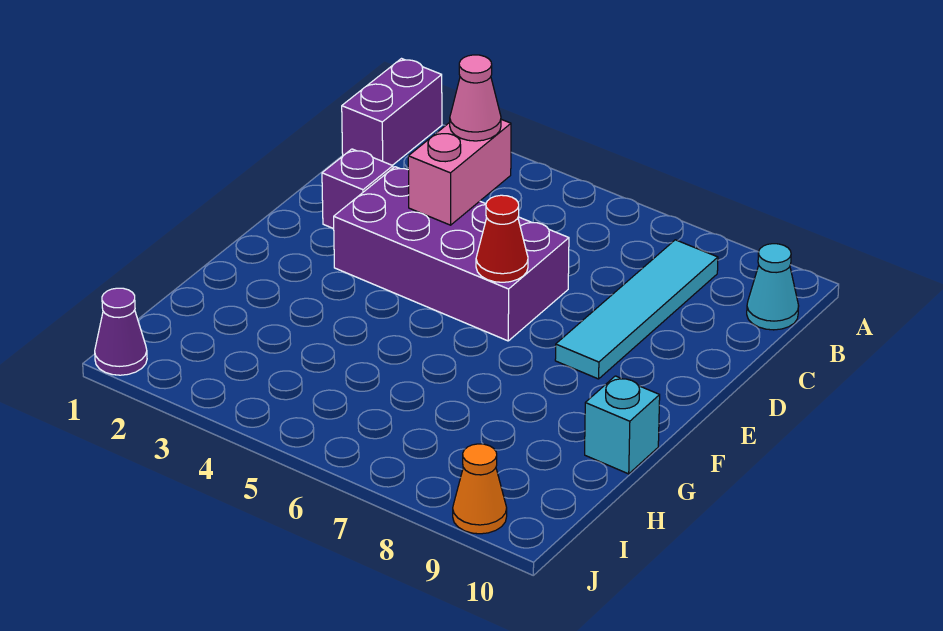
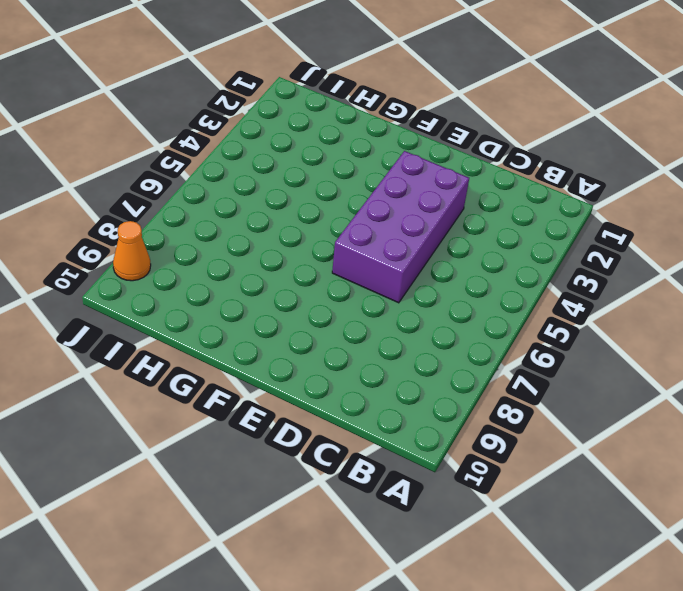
none -> purple 1x2 brick [342,59,442,165]
none -> cyan 1x4 tile [555,240,718,379]

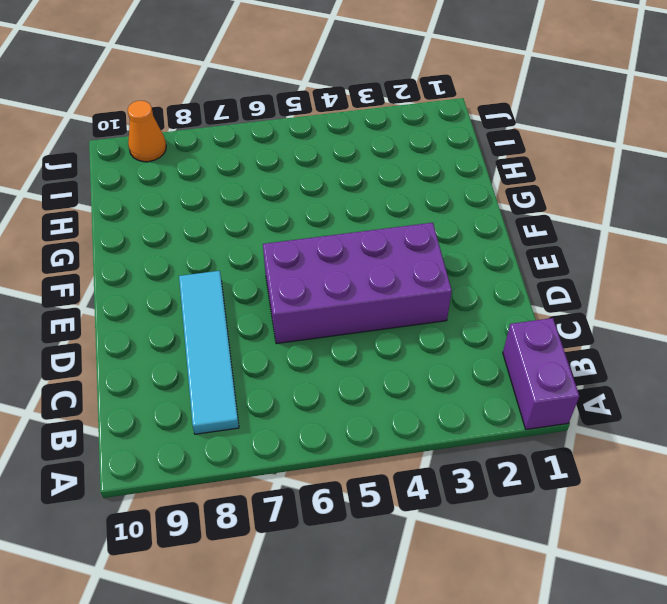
none -> cyan 1x1 cone [747,244,799,330]
none -> purple 1x1 brick [322,149,393,229]

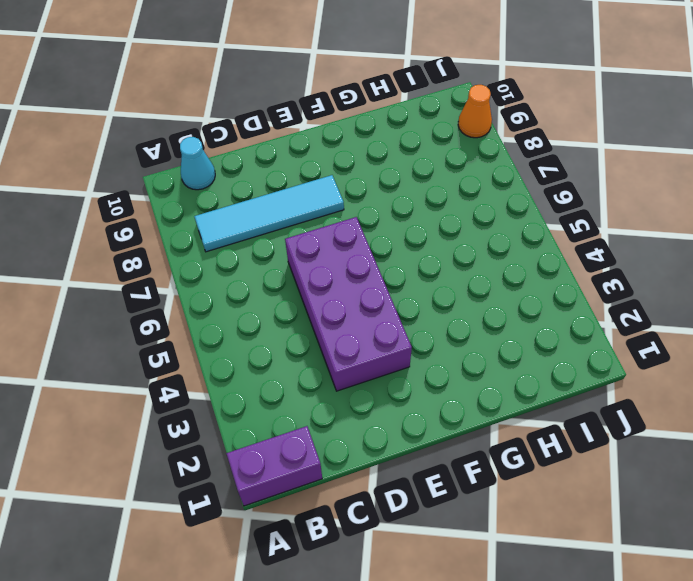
none -> purple 1x1 brick [322,149,393,229]
none -> cyan 1x1 brick [585,376,660,474]

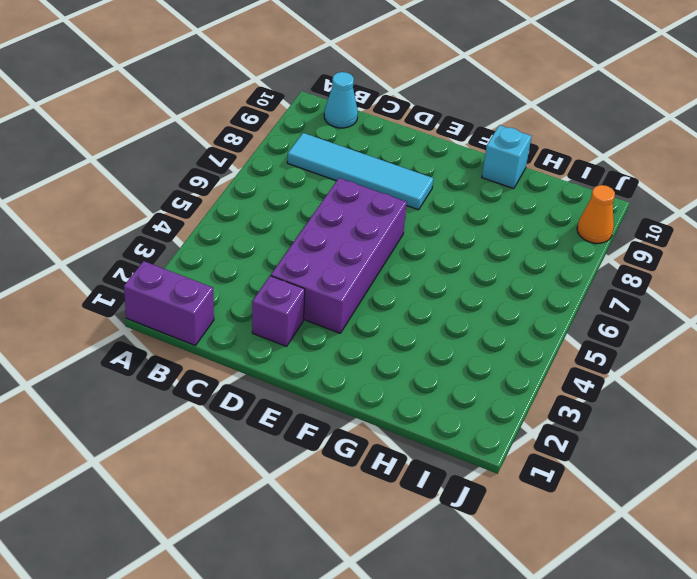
none -> purple 1x1 cone [95,288,147,375]
none -> pink 1x2 brick [408,119,511,225]

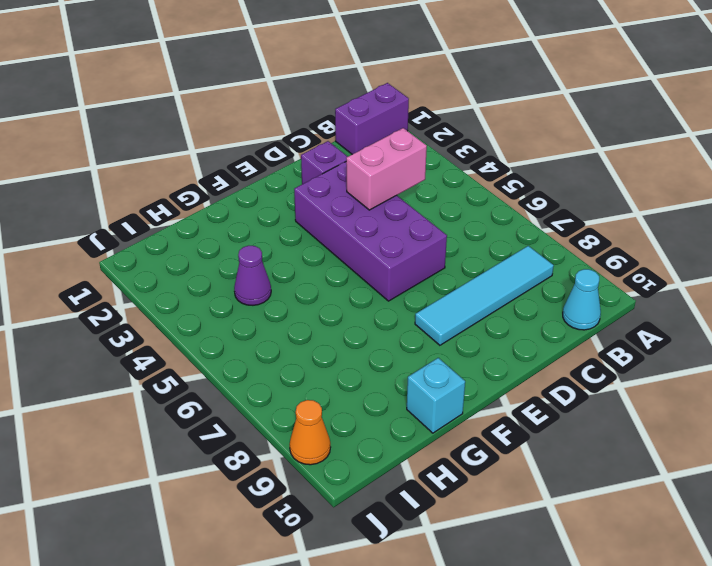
purple 1x1 cone [234,246,271,305] -> purple 1x1 cone moved to [95,288,147,375]
none -> red 1x1 cone [476,195,528,282]
none -> pink 1x1 cone [450,55,501,141]

